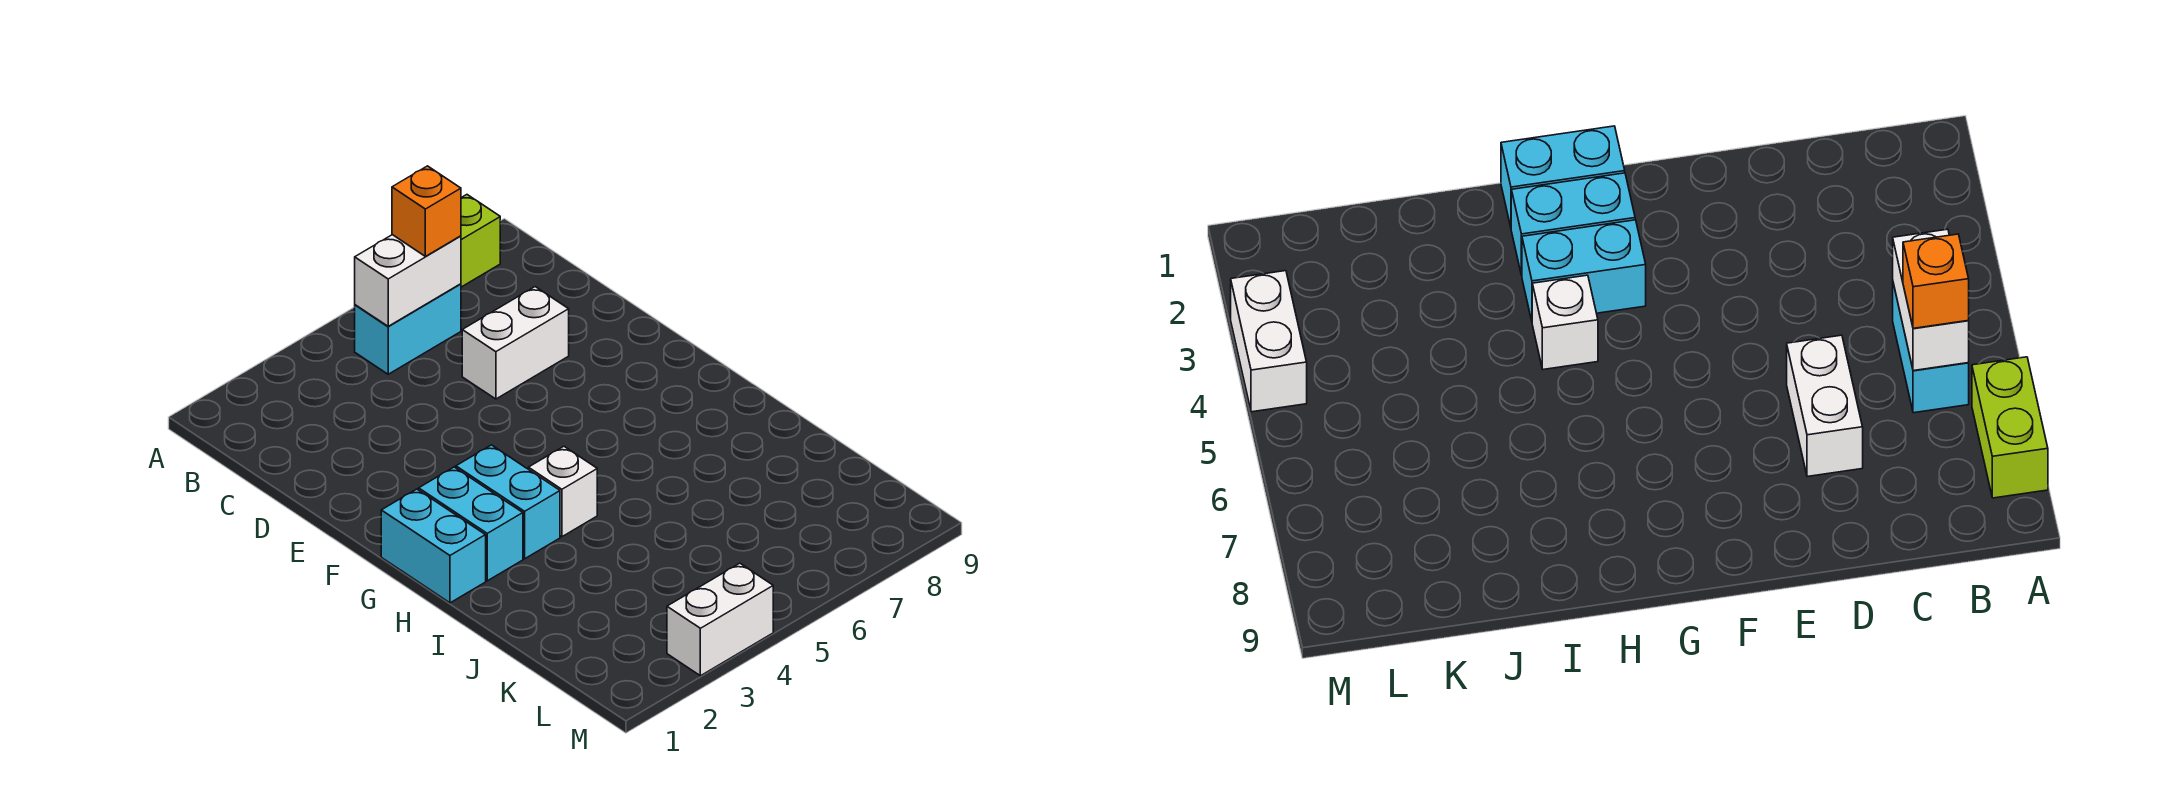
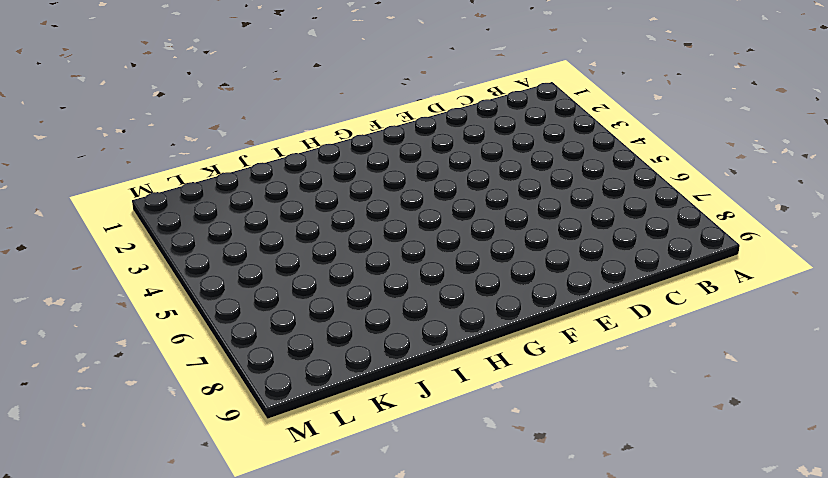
none -> lime 1x2 brick [461,195,500,287]
none -> cyan 1x2 brick [355,284,461,374]

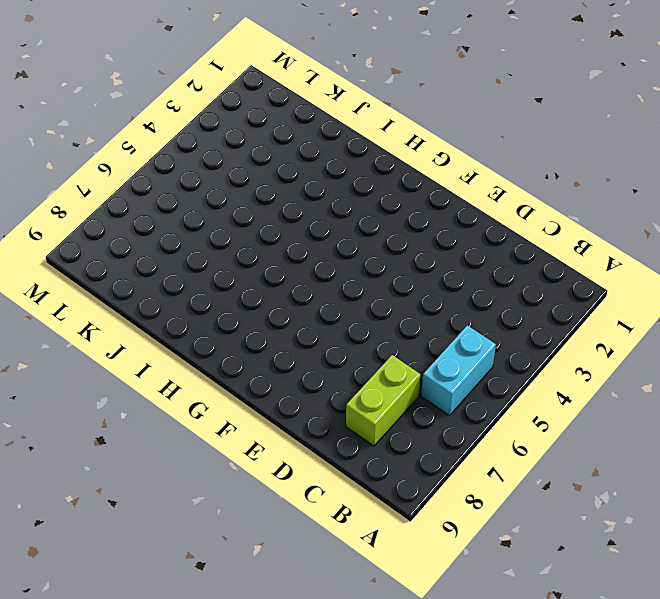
lime 1x2 brick [346,355,420,446] -> lime 1x2 brick moved to [461,195,500,287]
none -> white 1x2 brick [462,287,569,399]
none -> cyan 1x2 brick [381,489,486,603]

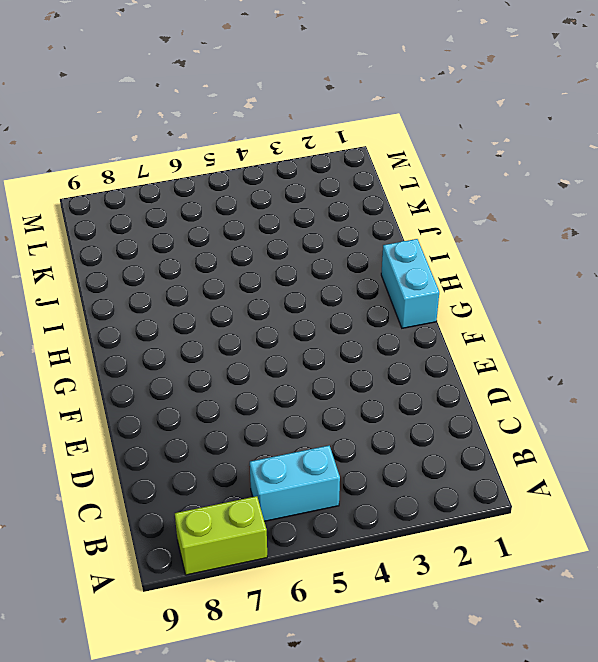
none -> white 1x2 brick [462,287,569,399]
none -> cyan 1x2 brick [419,467,523,581]

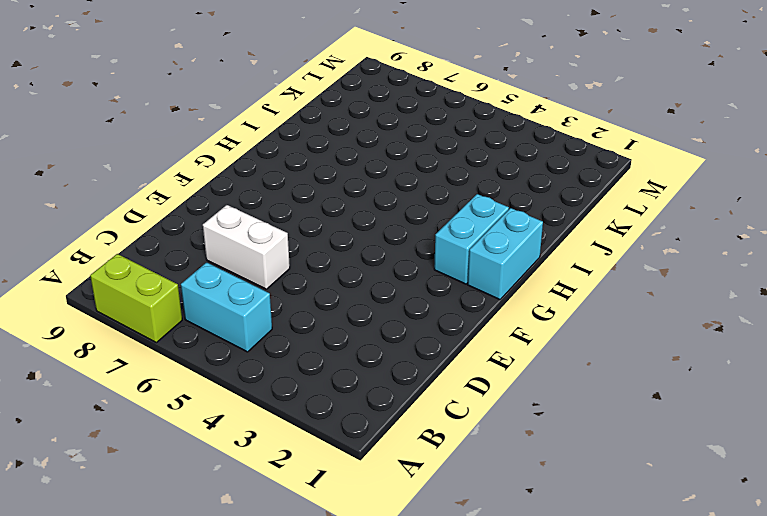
none -> cyan 1x2 brick [456,445,560,559]
none -> white 1x1 brick [528,446,597,537]

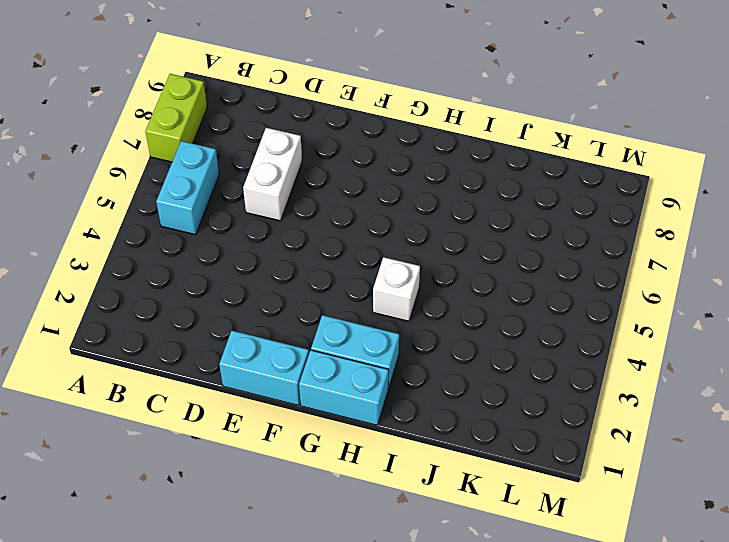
cyan 1x2 brick [219,331,309,405] -> cyan 1x2 brick moved to [456,445,560,559]
none -> white 1x2 brick [667,563,773,676]
none -> white 1x2 brick [355,235,461,326]

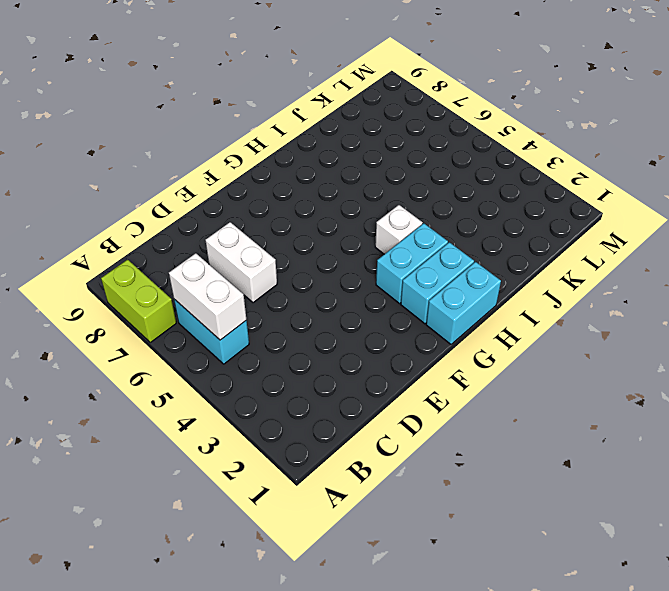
none -> white 1x2 brick [667,563,773,676]
none -> orange 1x1 brick [392,166,461,256]

